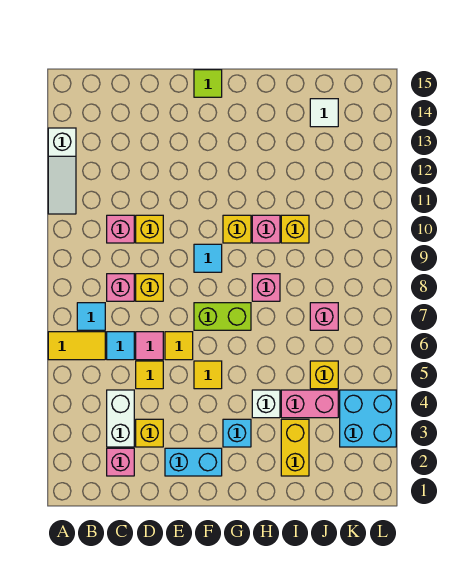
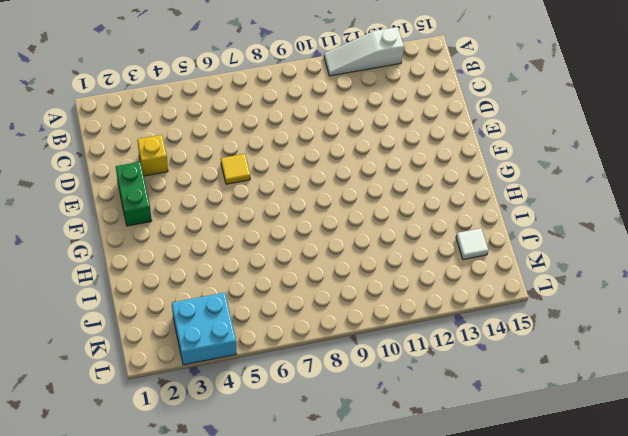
green 1x2 brick [116,162,152,226] -> cyan 1x2 brick [165,448,222,476]
none -> yellow 1x2 tile [48,332,105,360]
none -> cyan 1x1 tile [77,303,105,330]
none -> pink 1x1 brick [107,448,134,476]
none -> white 1x2 brick [107,390,134,447]

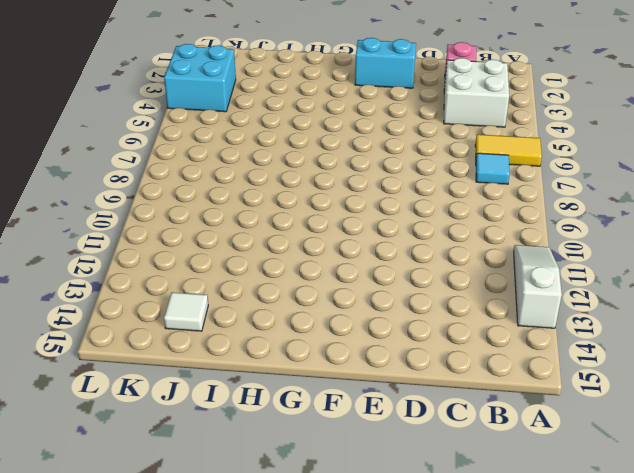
white 2x2 brick [444,58,509,127] -> white 1x2 brick [107,390,134,447]
none -> cyan 1x1 tile [107,332,134,360]
none -> pink 1x1 brick [107,274,134,301]
none -> pink 1x1 brick [107,215,134,243]
none -> yellow 1x1 brick [136,419,163,447]

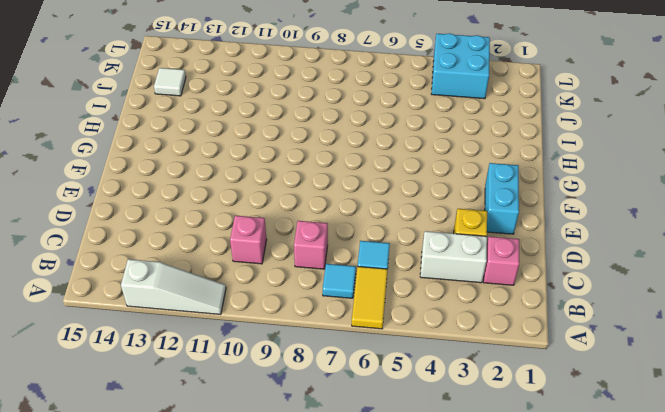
none -> yellow 1x1 tile [136,361,163,389]
none -> pink 1x1 tile [136,332,163,360]
none -> yellow 1x1 brick [136,274,163,301]
none -> yellow 1x1 brick [136,215,163,243]

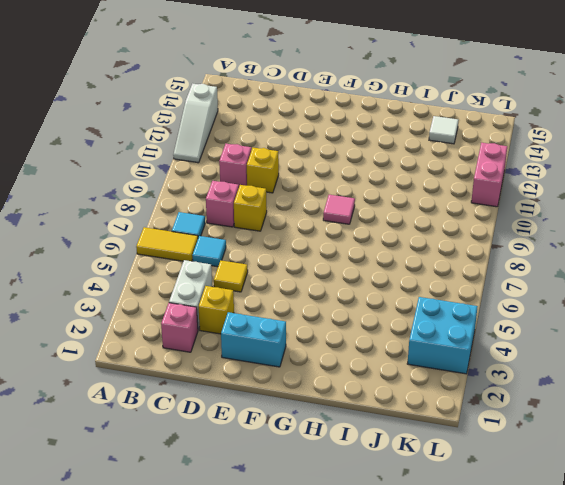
pink 1x1 tile [323,195,355,224] -> pink 1x1 tile moved to [136,332,163,360]
pink 1x2 brick [471,143,507,207] -> pink 1x2 brick turned to [281,390,338,418]
none -> yellow 1x1 tile [165,332,193,360]
none -> yellow 1x1 tile [194,361,222,389]
none -> lime 1x2 brick [194,303,251,330]
none -> cyan 1x1 tile [194,244,222,272]

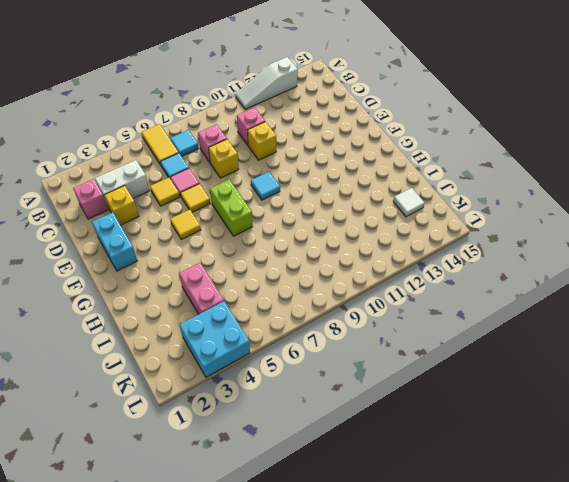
none -> lime 1x1 tile [194,70,222,97]
none -> cyan 1x1 brick [223,419,251,447]
none -> yellow 1x1 brick [223,215,251,243]
none -> white 1x1 brick [252,390,280,418]

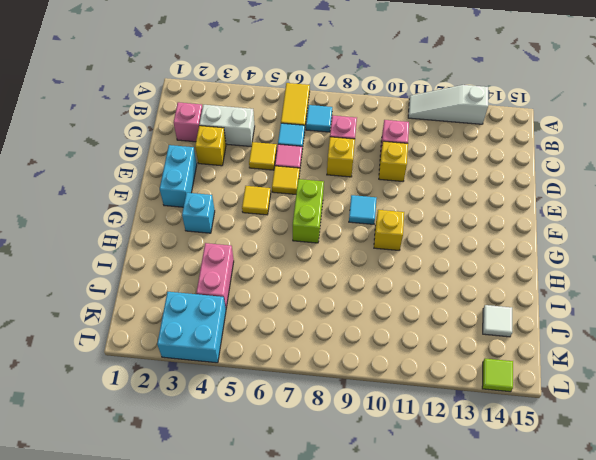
lime 1x1 tile [482,358,513,392] -> lime 1x1 tile moved to [194,70,222,97]
none -> white 1x1 brick [252,390,280,418]
none -> pink 1x1 brick [252,274,280,301]
none -> pink 1x1 brick [252,215,280,243]
none -> yellow 1x2 brick [281,419,309,476]

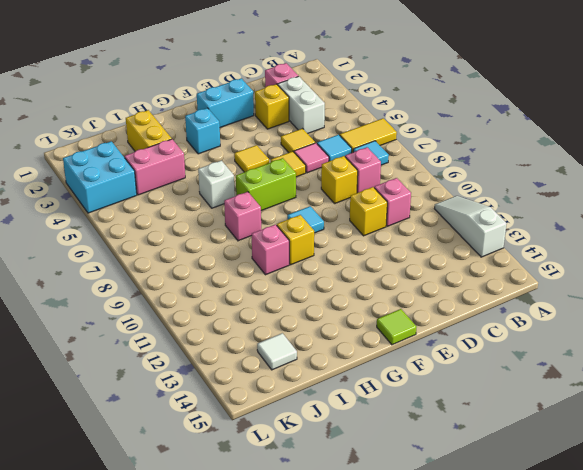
white 1x1 brick [198,161,235,208] -> white 1x1 brick moved to [252,390,280,418]
none -> yellow 1x1 brick [281,215,309,243]
none -> yellow 1x1 brick [310,361,338,389]
none -> pink 1x1 brick [310,303,338,330]

